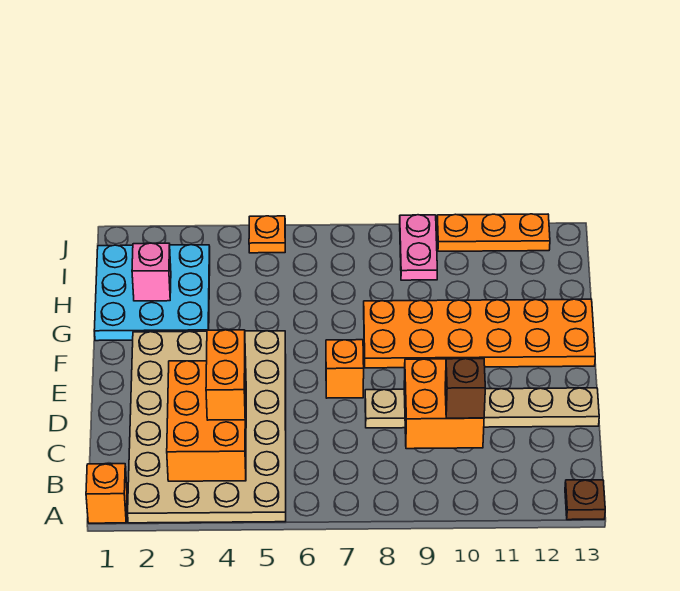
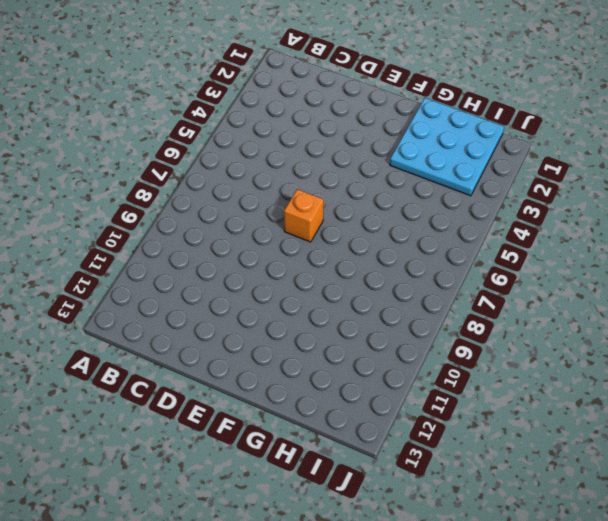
none -> orange 1x1 brick [86,464,127,523]
none -> tan 4x6 plate [128,331,286,523]
none -> brown 1x1 plate [565,480,605,520]

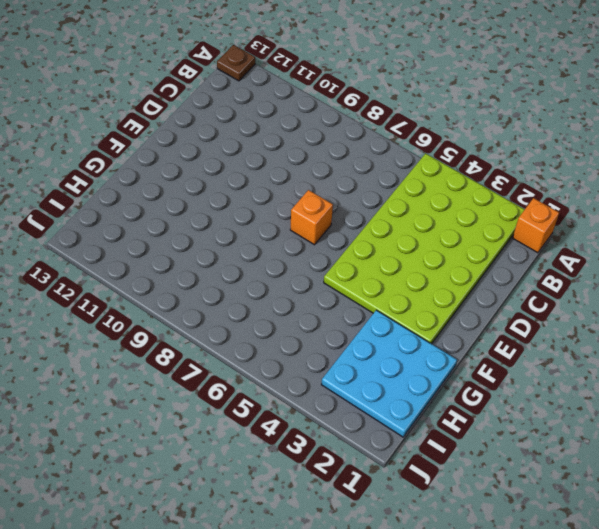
lime 4x6 plate [324,153,525,344] -> tan 4x6 plate [128,331,286,523]
none -> tan 1x6 plate [365,388,599,428]
none -> orange 2x6 plate [364,299,595,368]
none -> pink 1x2 plate [400,215,437,280]

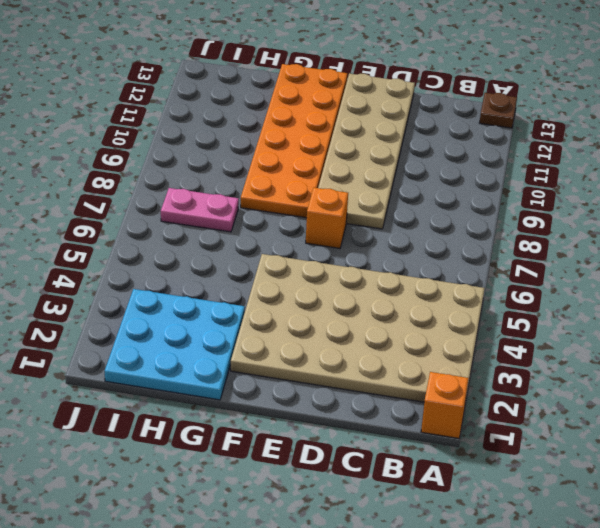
tan 2x6 plate [318,73,415,229] -> tan 1x6 plate [365,388,599,428]
pink 1x2 plate [161,188,239,232] -> pink 1x2 plate moved to [400,215,437,280]
none -> orange 1x1 plate [249,216,285,253]
none -> orange 1x3 plate [437,214,550,251]
none -> orange 2x3 brick [167,361,246,481]

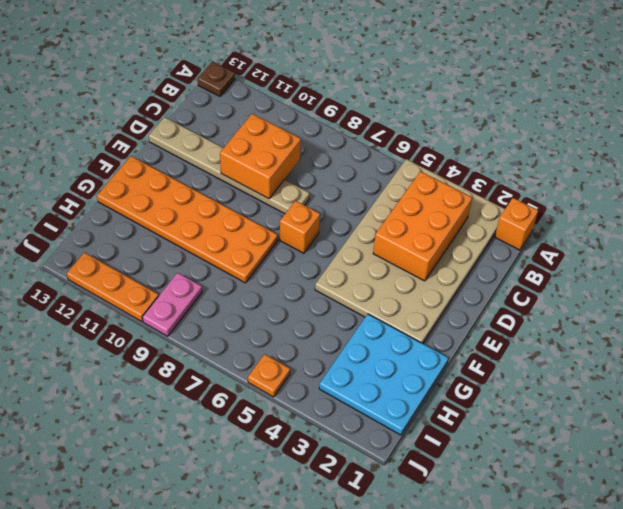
none -> pink 1x1 brick [132,243,171,301]
none -> orange 1x2 brick [206,330,246,420]
none -> brown 1x1 brick [445,359,485,418]

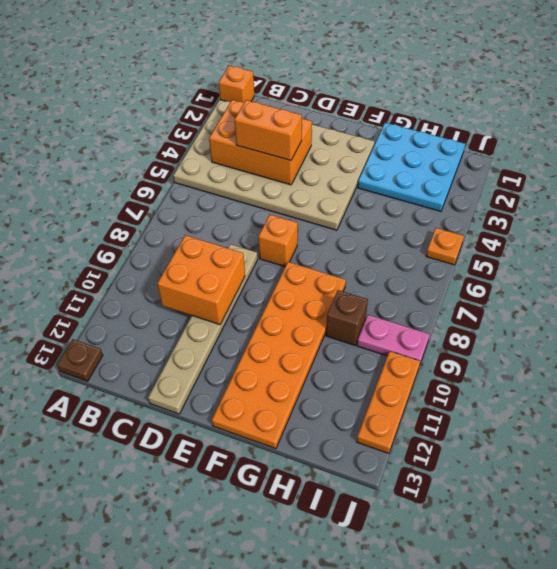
brown 1x1 brick [326,290,368,345] -> brown 1x1 brick moved to [445,359,485,418]
none -> pink 1x1 brick [132,243,171,301]

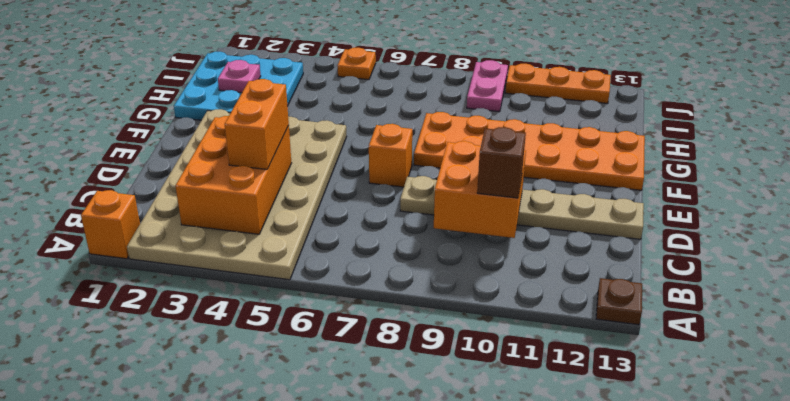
pink 1x1 plate [218,60,261,93] -> pink 1x1 brick [132,243,171,301]

